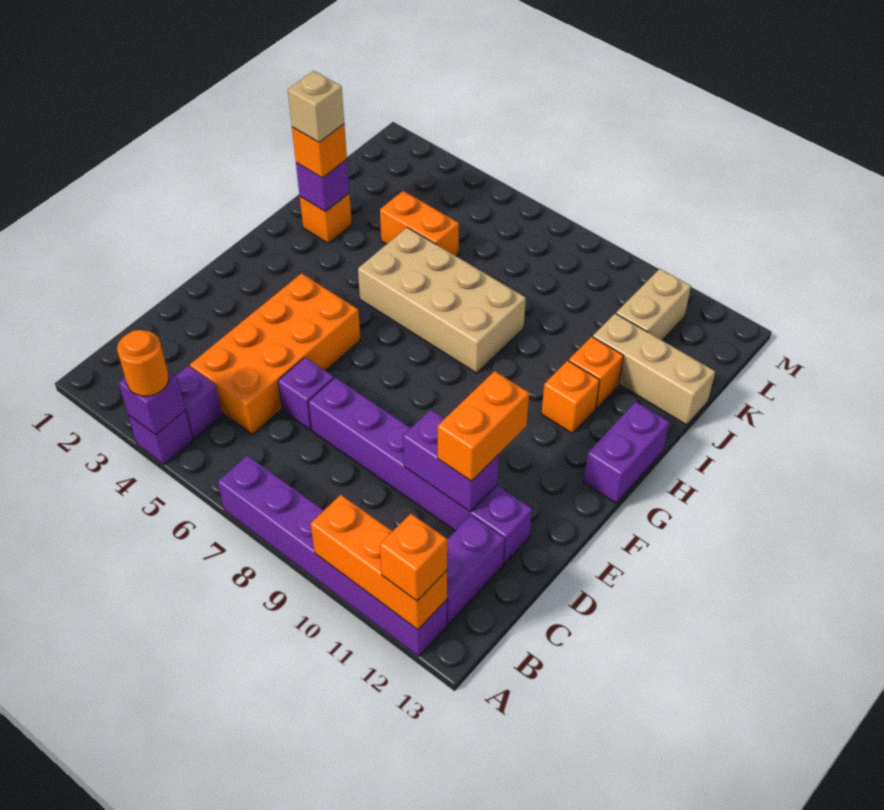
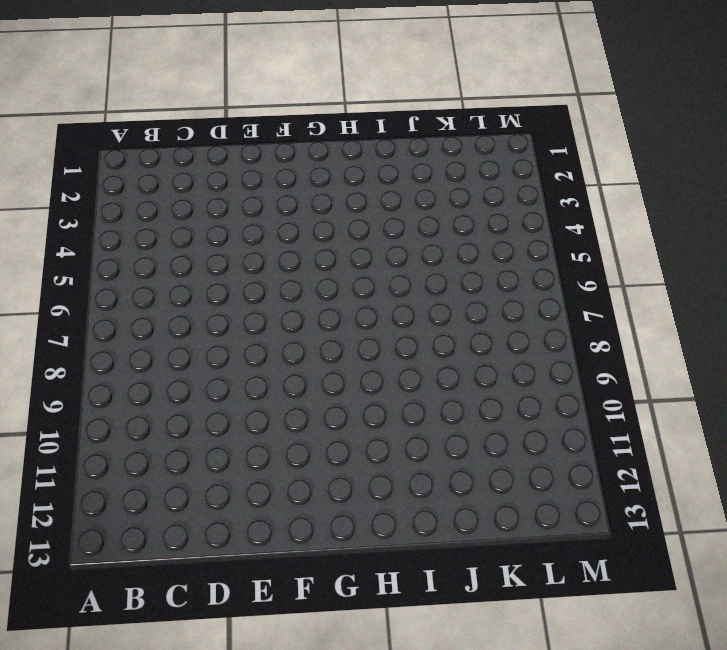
none -> purple 1x1 brick [128,411,193,465]
none -> purple 1x6 brick [218,455,447,656]
none -> purple 1x1 brick [175,366,222,439]

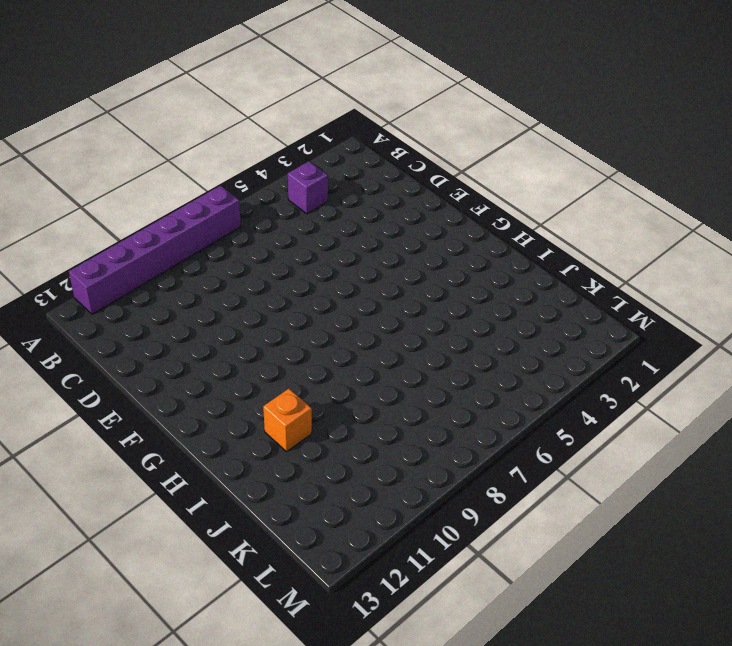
none -> purple 1x1 brick [128,411,193,465]
none -> purple 1x2 brick [447,515,505,625]
none -> orange 2x4 brick [190,273,360,434]

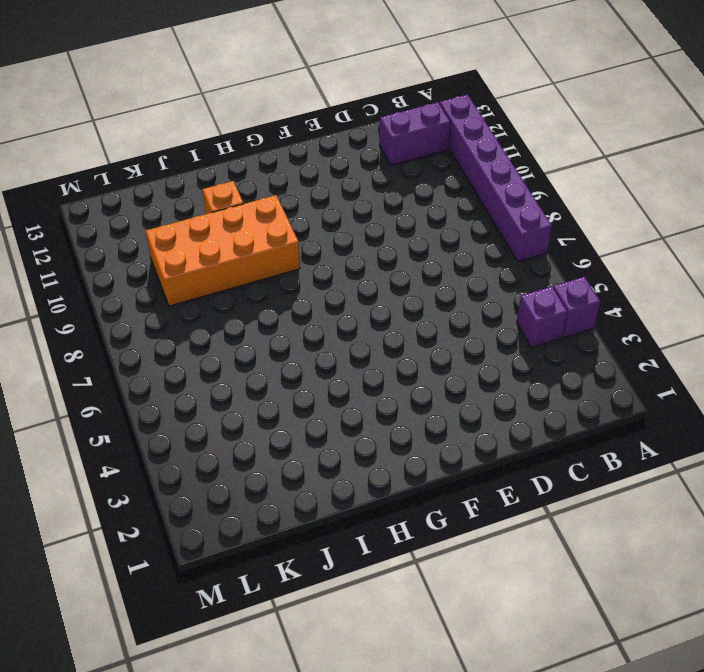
orange 2x4 brick [146,195,300,306] -> orange 2x4 brick moved to [190,273,360,434]
none -> purple 1x1 brick [278,357,334,430]
none -> purple 1x6 brick [308,378,532,564]
none -> purple 1x2 brick [583,402,669,503]

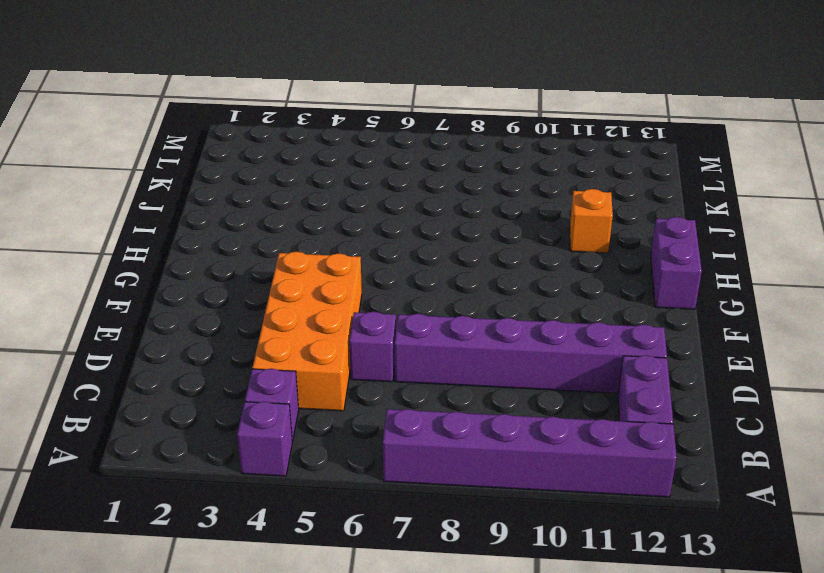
none -> tan 2x4 brick [358,227,526,373]
none -> orange 1x1 brick [541,361,600,434]
none -> orange 1x1 brick [300,193,352,243]

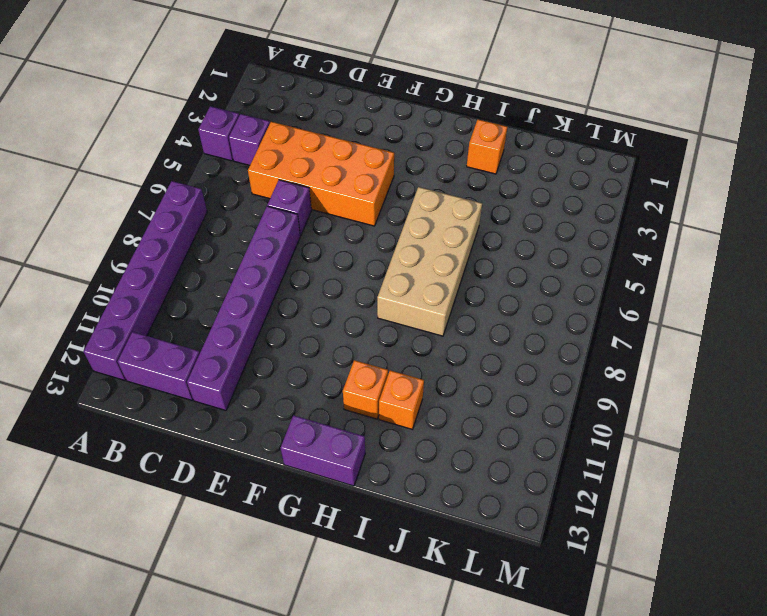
none -> orange 1x2 brick [380,191,459,256]
none -> tan 1x3 brick [593,313,715,425]
none -> tan 1x2 brick [616,269,691,340]

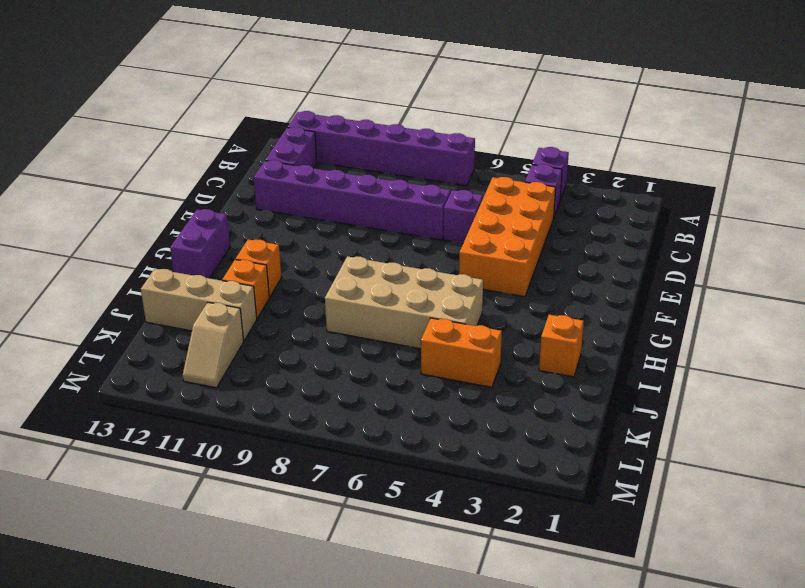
tan 1x2 slope [183,302,244,388] -> tan 1x2 brick [616,269,691,340]
none -> purple 1x1 brick [119,372,185,435]
none -> orange 1x3 brick [311,495,447,630]
none -> purple 1x2 brick [403,410,499,512]

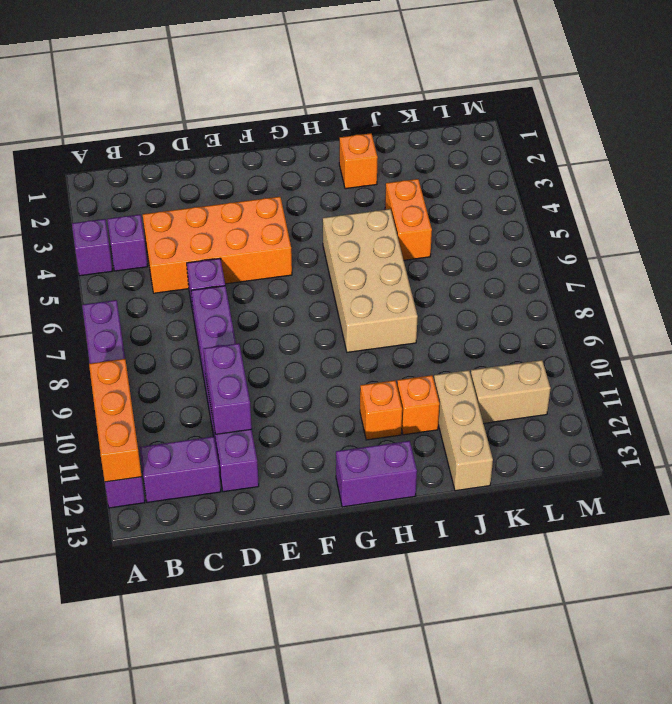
none -> purple 1x1 brick [119,372,185,435]
none -> purple 1x1 brick [296,159,349,212]
none -> orange 1x1 round brick [117,330,169,396]

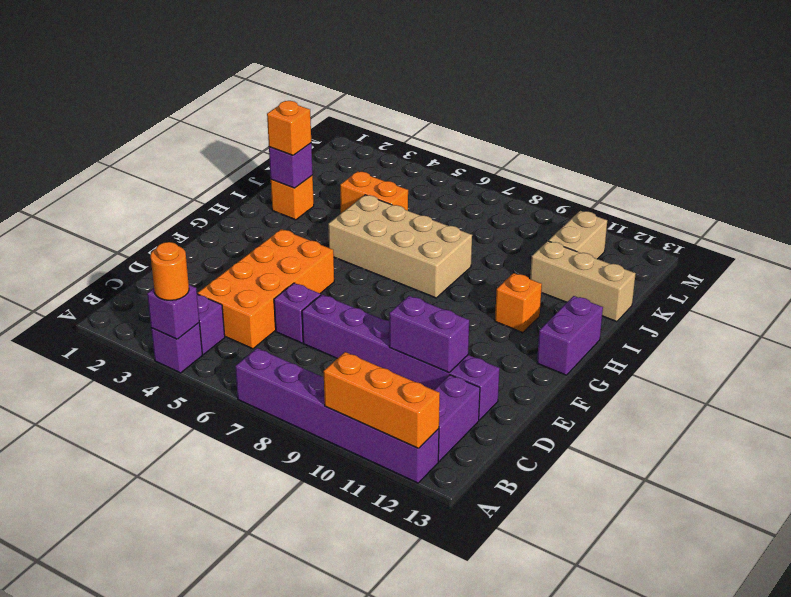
none -> orange 1x1 brick [569,337,623,409]
none -> orange 1x1 brick [380,514,447,601]
none -> orange 1x2 brick [438,371,529,481]

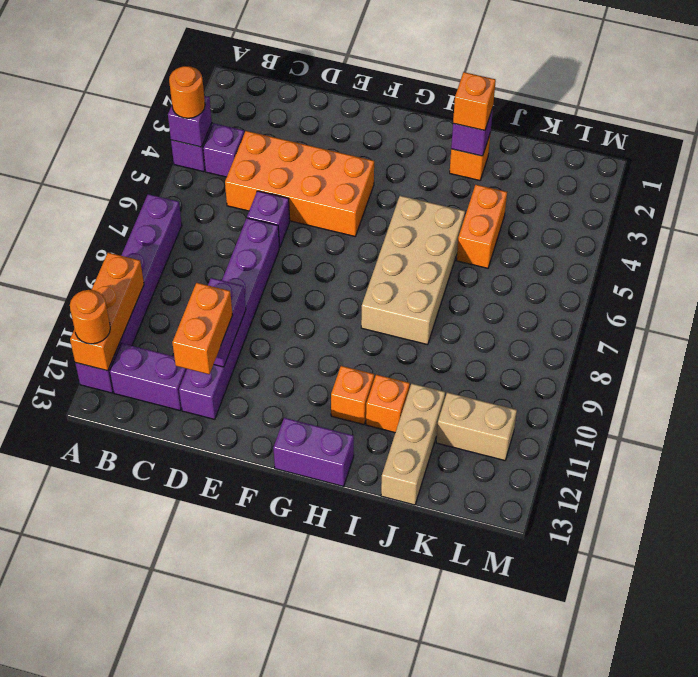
orange 1x1 round brick [70,290,110,344] -> orange 1x1 brick [380,514,447,601]
orange 1x2 brick [172,283,232,374] -> orange 1x2 brick turned to [438,371,529,481]
none -> tan 1x1 brick [288,71,344,142]

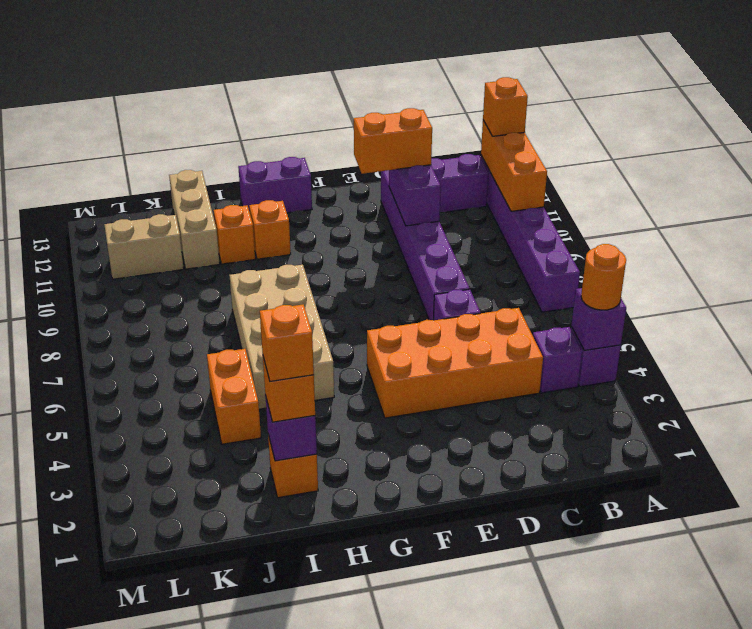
orange 1x1 brick [260,305,314,381] -> tan 1x1 brick [288,71,344,142]

